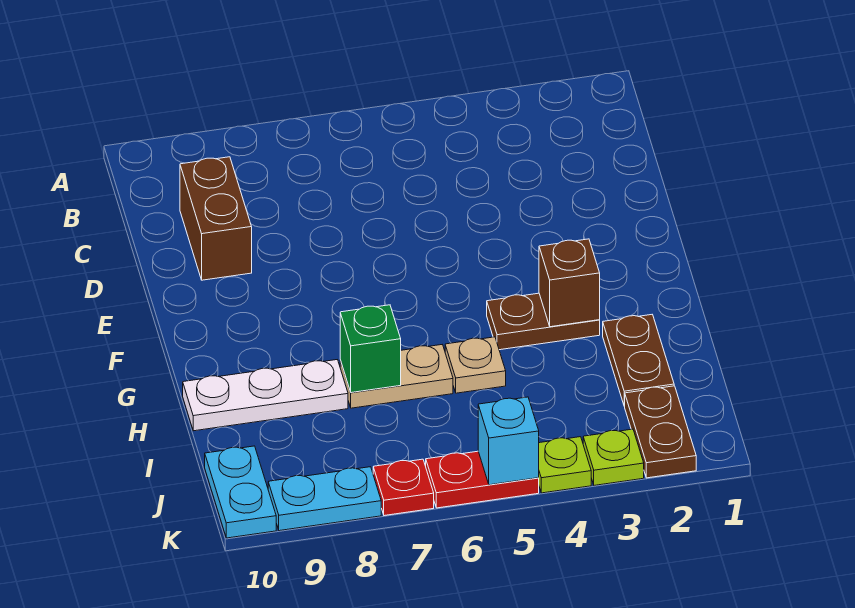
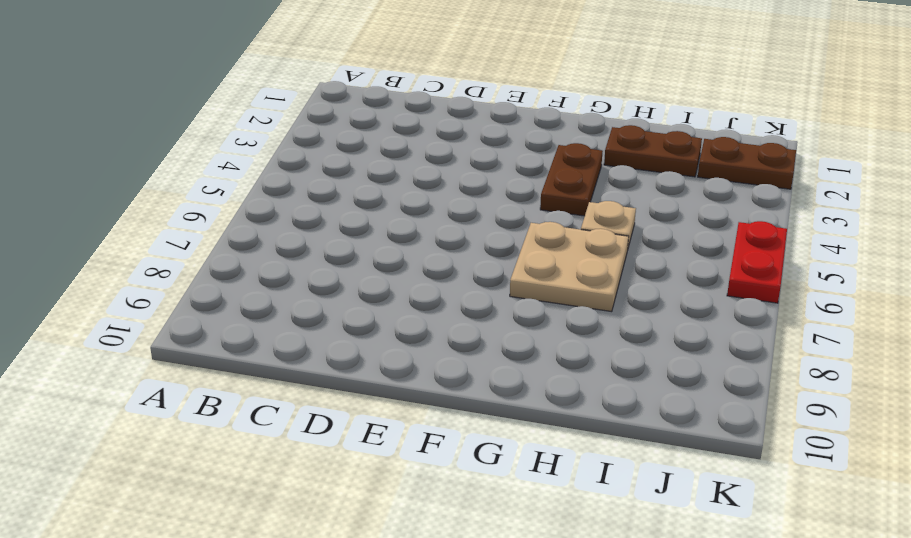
tan 2x2 plate [510,222,629,312] -> tan 1x2 plate [340,345,453,408]
none -> brown 1x2 brick [180,157,252,280]
none -> white 1x3 plate [183,360,348,431]
none -> cyan 1x2 plate [205,446,276,538]

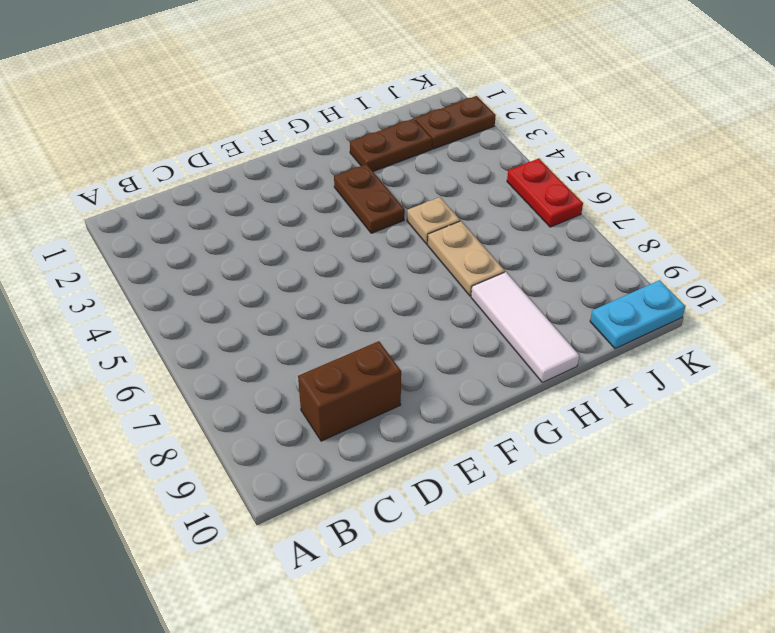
white 1x3 tile [471,272,579,382] -> white 1x3 plate [183,360,348,431]
none -> lime 1x1 plate [583,429,644,485]
none -> lime 1x1 plate [539,437,591,493]
none -> red 1x1 plate [373,459,434,516]

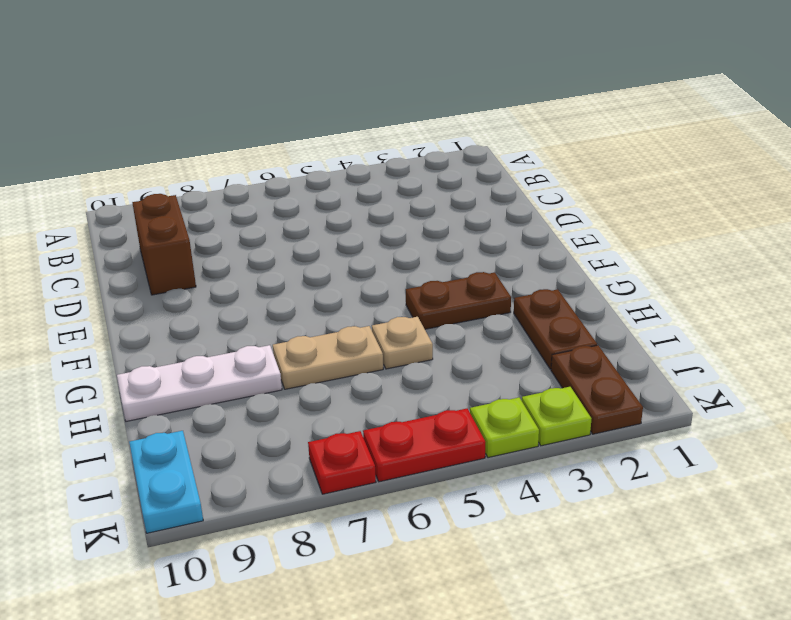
none -> cyan 1x2 plate [268,467,381,531]
none -> brown 1x1 brick [539,239,600,327]
none -> green 1x1 brick [340,305,401,393]

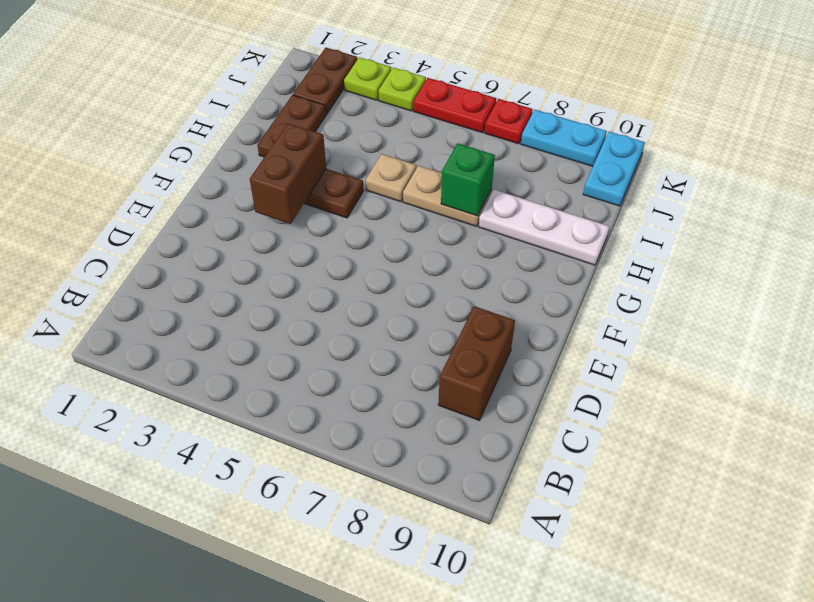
brown 1x2 brick [250,123,326,224] -> brown 1x1 brick [539,239,600,327]
none -> cyan 1x1 brick [478,397,539,485]

